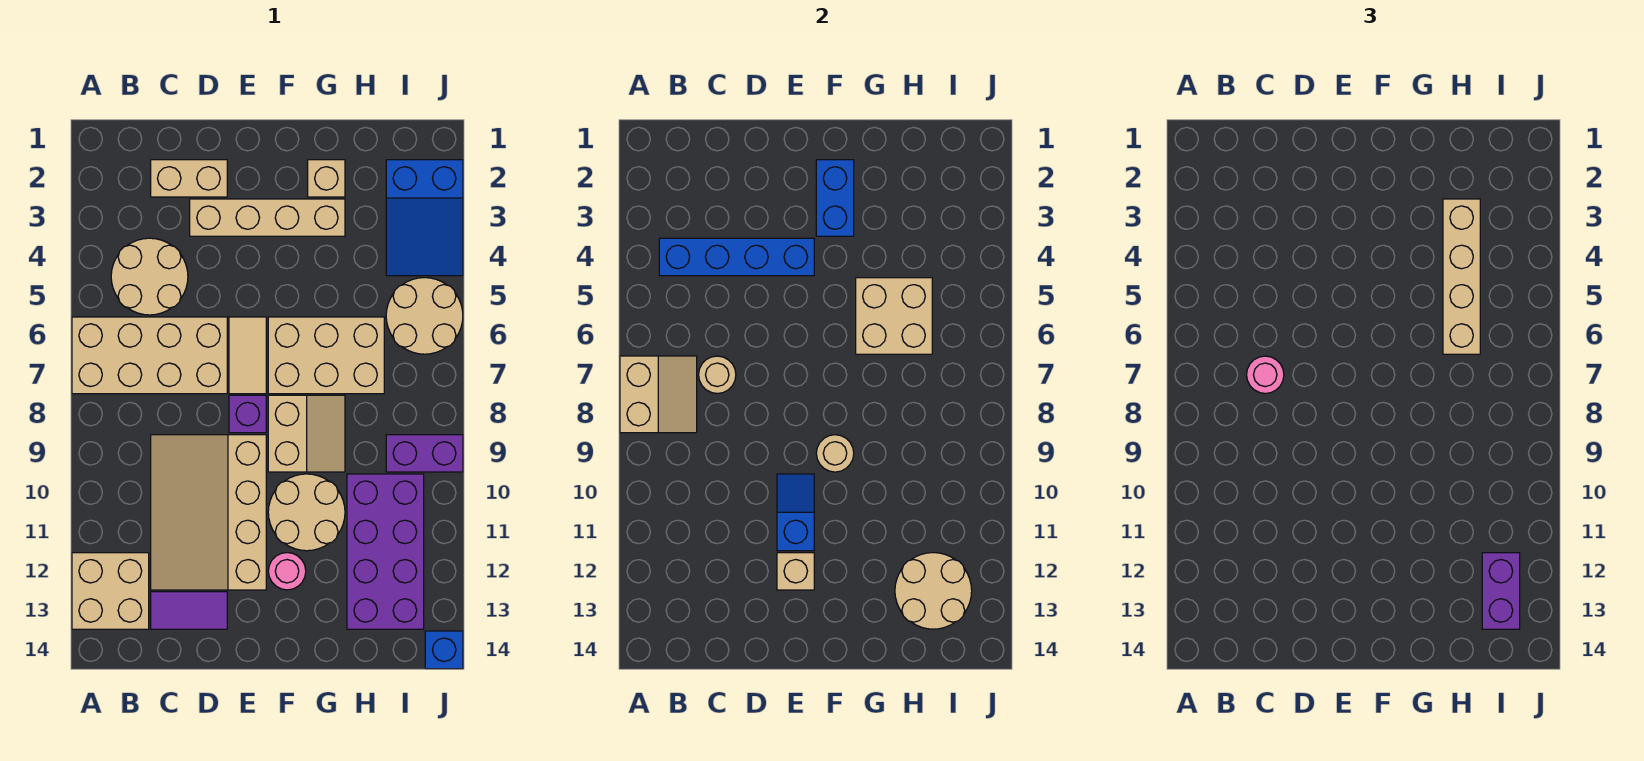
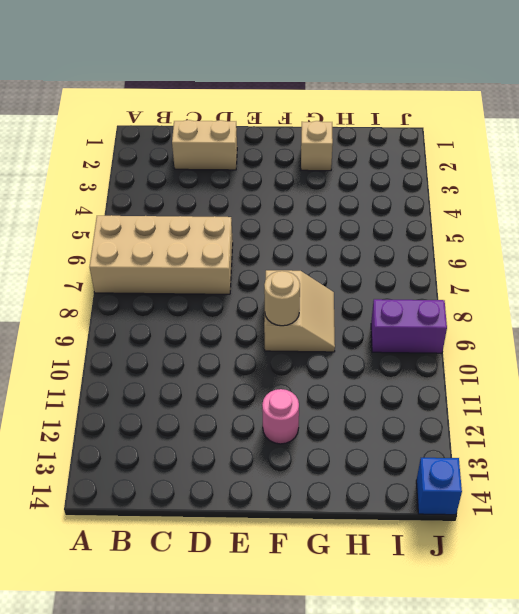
none -> tan 2x2 brick [72,553,149,629]
none -> tan 2x2 round brick [111,238,188,315]
none -> tan 3x4 slope [151,435,266,590]
none -> purple 1x2 tile [151,592,227,629]

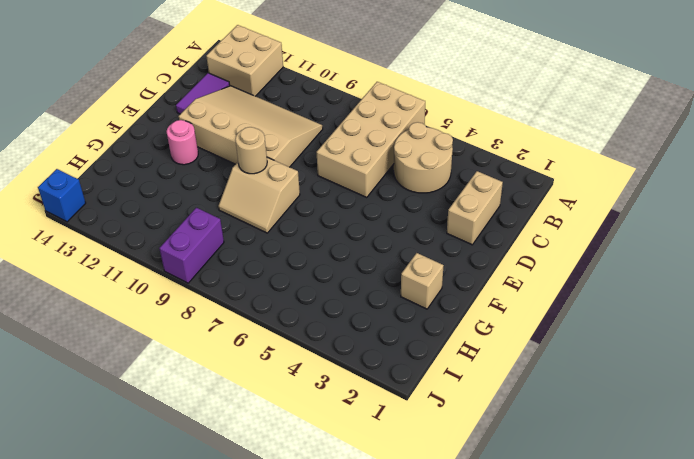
none -> tan 1x4 brick [190,199,345,236]
none -> tan 1x2 tile [229,317,266,394]
none -> purple 1x1 brick [229,395,266,433]
none -> tan 2x3 brick [268,317,384,394]

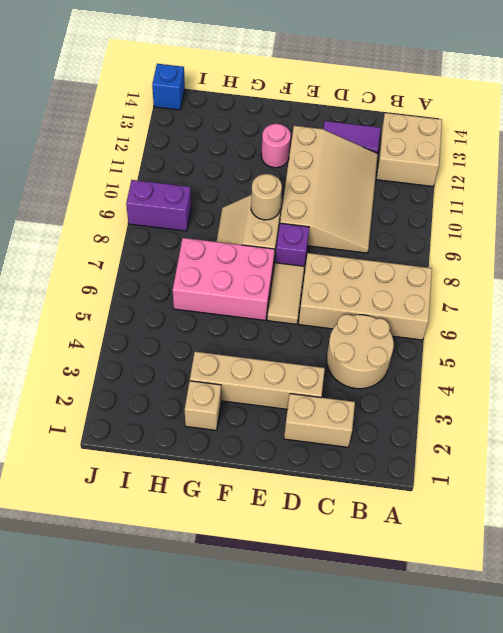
pink 2x3 brick [173,238,275,320] -> tan 2x3 brick [268,317,384,394]
none -> tan 2x2 round brick [268,474,345,551]
none -> purple 2x4 brick [347,474,424,629]
none -> blue 2x3 slope [386,160,463,276]
none -> tan 2x2 round brick [386,278,463,354]

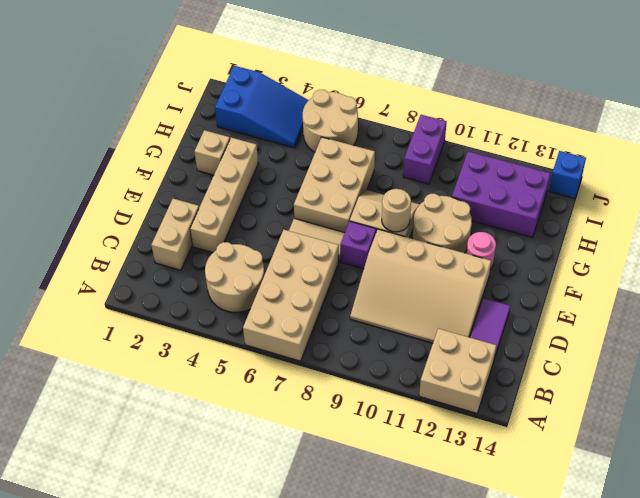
purple 2x3 brick [452,151,551,237] -> purple 2x4 brick [347,474,424,629]
none -> tan 2x2 slope [620,356,697,433]
none -> blue 1x4 brick [659,238,814,276]
none -> tan 1x1 round brick [699,356,736,393]
none -> blue 1x2 slope [777,474,814,551]

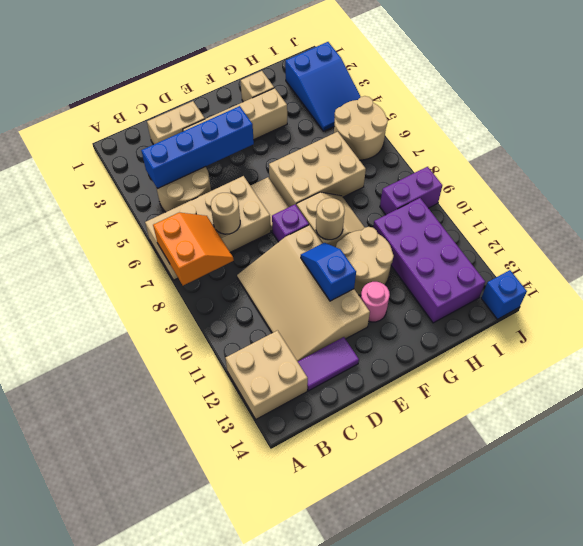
orange 2x2 slope [153,213,234,286] -> tan 2x2 slope [620,356,697,433]
none -> tan 1x1 brick [777,553,814,590]
none -> blue 1x2 brick [816,160,854,236]
none -> tan 2x2 brick [856,278,932,354]
none -> tan 2x2 round brick [895,553,972,629]

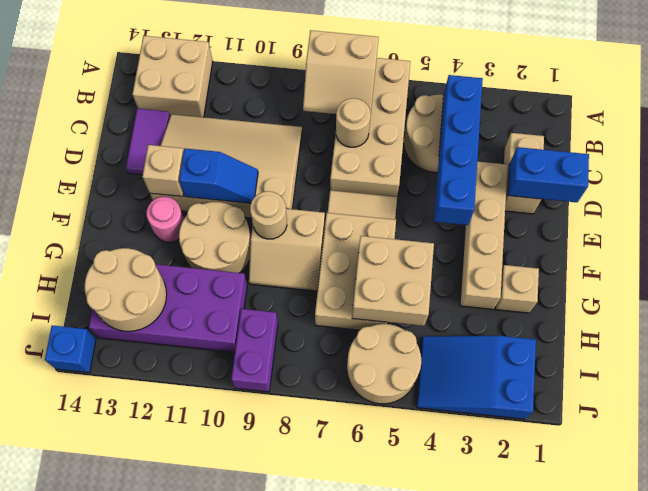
blue 1x2 brick [508,147,589,202] -> blue 1x2 brick moved to [816,160,854,236]
none -> purple 1x1 brick [229,395,266,433]
none -> pink 1x1 round brick [1247,356,1284,393]
none -> tan 1x4 brick [1443,199,1480,354]
none -> purple 1x2 brick [1482,553,1520,629]

